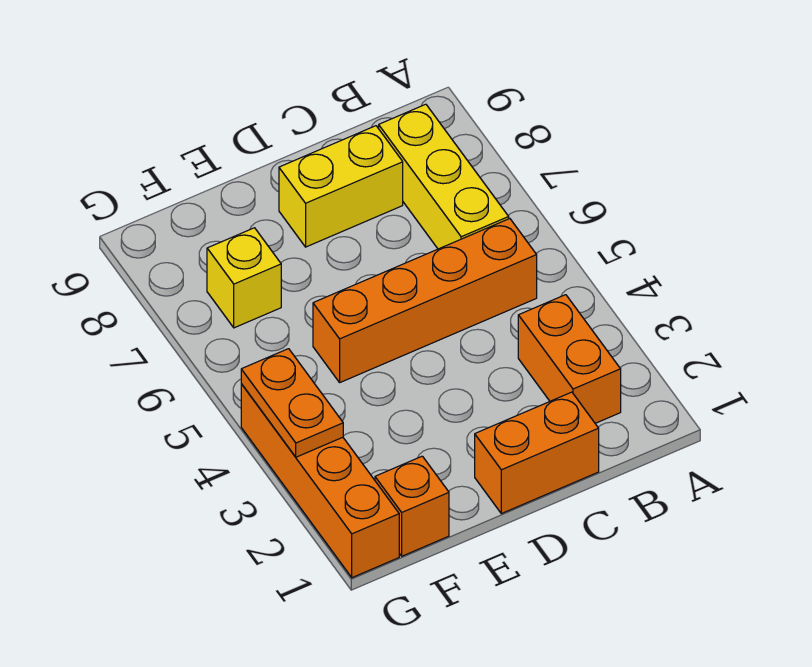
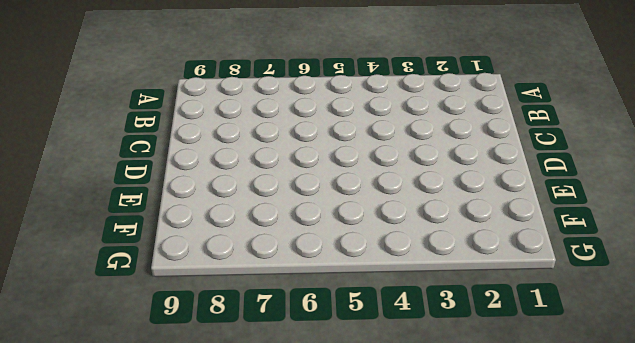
none -> orange 1x2 brick [518,295,621,423]
none -> orange 1x4 brick [313,219,537,382]

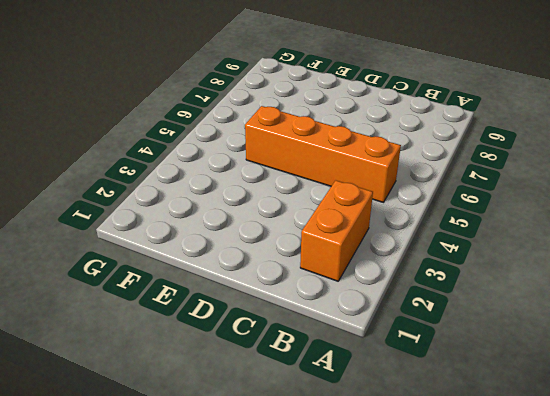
none -> yellow 1x3 brick [379,104,509,249]
none -> orange 1x2 brick [475,392,599,514]

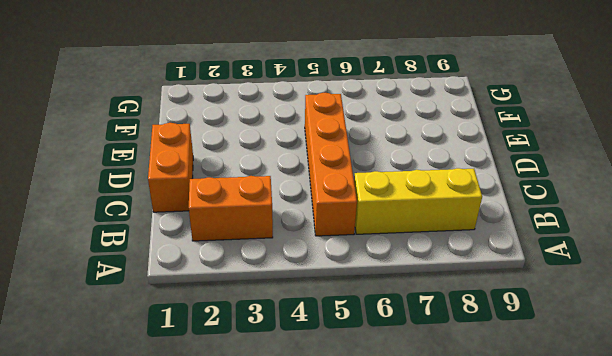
none -> yellow 1x2 brick [279,126,403,247]
none -> orange 1x1 brick [375,456,449,556]

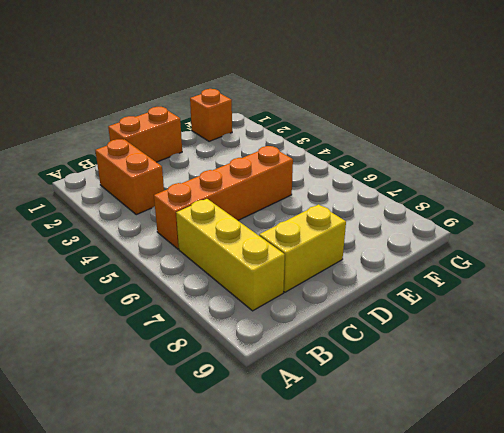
none -> yellow 1x1 brick [207,228,281,328]
none -> orange 1x4 brick [241,384,399,578]

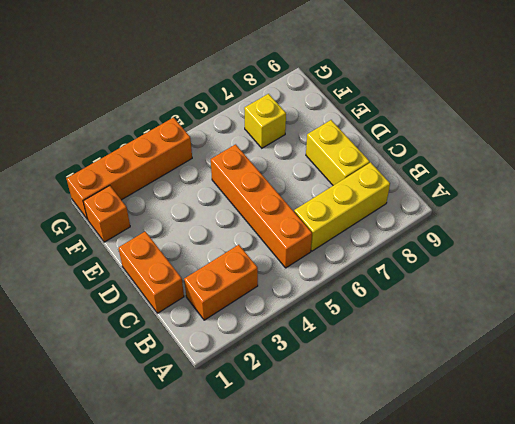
none -> orange 1x2 plate [241,349,343,457]

